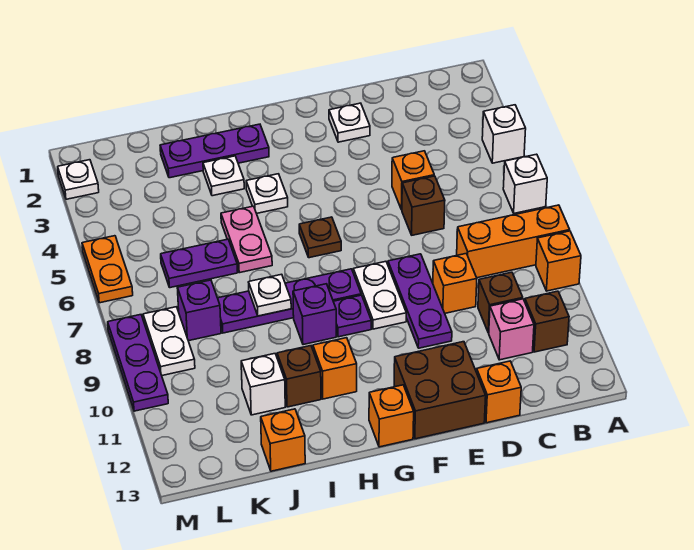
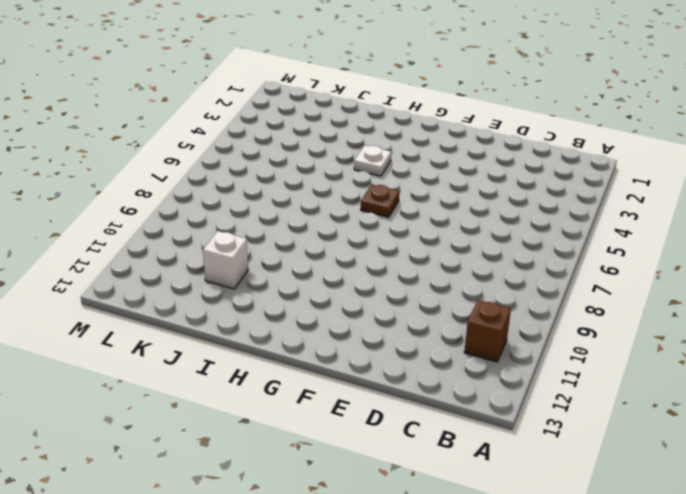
none -> white 1x1 brick [482,105,526,163]
none -> white 1x1 brick [503,154,547,213]
none -> orange 1x3 brick [457,205,570,278]
none -> orange 1x1 brick [536,231,581,291]

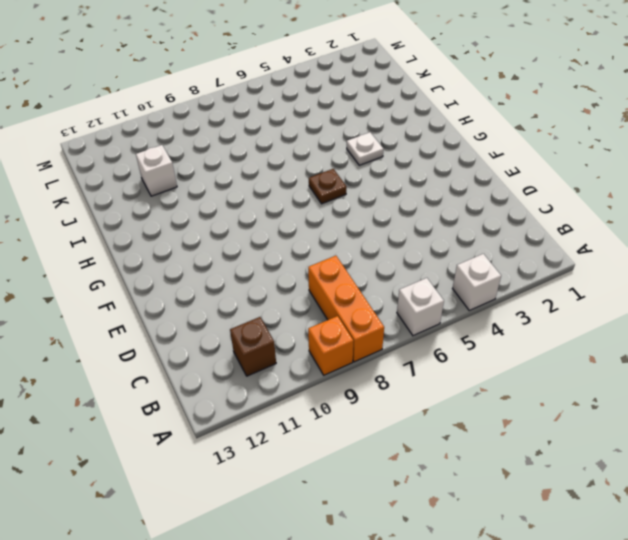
none -> brown 1x1 brick [478,272,523,333]
none -> pink 1x1 brick [489,299,534,360]
none -> orange 1x1 brick [392,151,434,210]
none -> brown 1x1 brick [402,176,445,235]

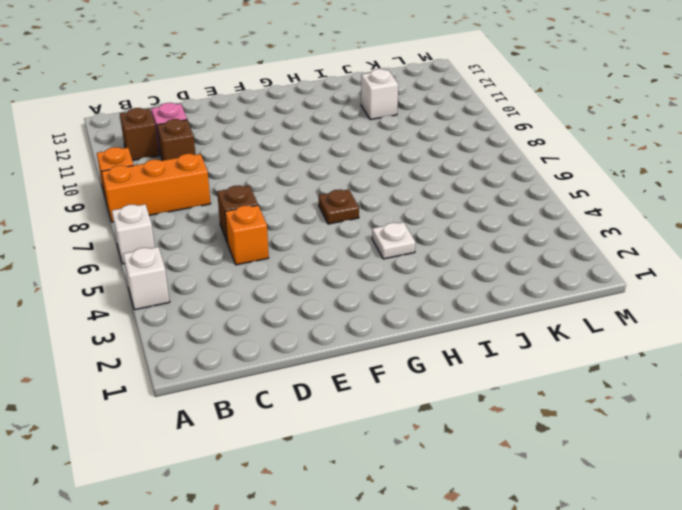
none -> orange 1x1 brick [433,254,477,313]
none -> orange 1x1 brick [477,361,521,423]
none -> white 1x1 plate [329,103,370,142]
none -> purple 1x3 plate [388,254,452,348]

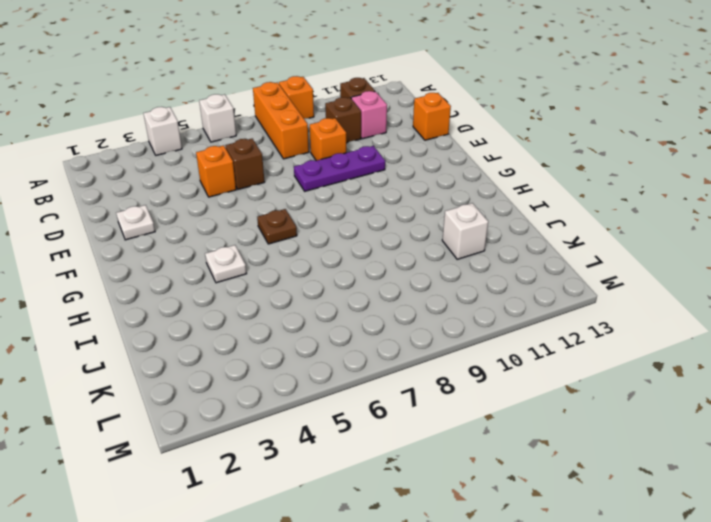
none -> brown 2x2 brick [394,342,486,439]
none -> white 1x2 plate [353,261,406,329]
none -> purple 1x4 plate [218,269,361,333]
none -> purple 1x1 plate [333,295,371,337]

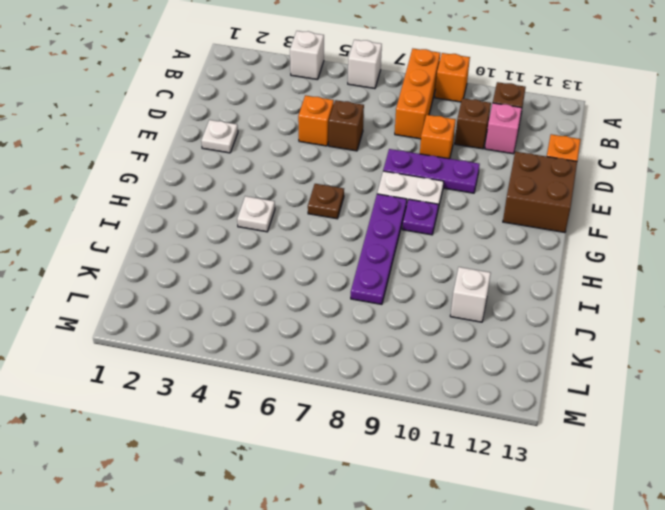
none -> orange 1x1 brick [369,385,414,447]
none -> purple 1x3 plate [160,124,269,178]
none -> purple 1x1 brick [293,284,336,345]
none -> orange 1x1 brick [313,338,357,399]

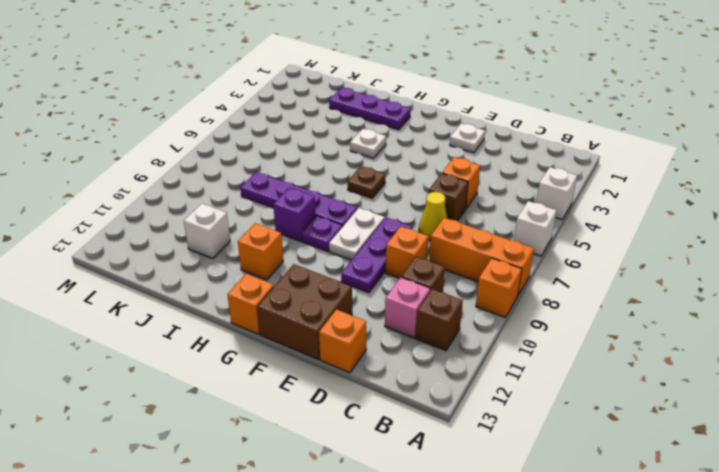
yellow 1x1 cone [419,192,447,240] -> none
none -> white 1x1 plate [203,156,244,196]
none -> pink 1x2 plate [221,206,272,273]
none -> brown 1x1 brick [277,346,321,407]
none -> purple 1x2 plate [161,239,238,288]

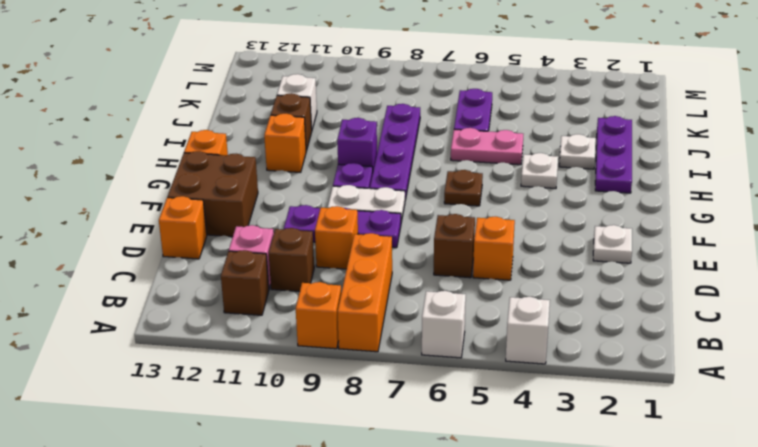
none -> orange 1x1 brick [261,409,305,471]
none -> purple 1x1 brick [177,280,221,341]
none -> white 1x2 plate [143,307,195,375]
none -> white 1x1 plate [58,160,99,199]

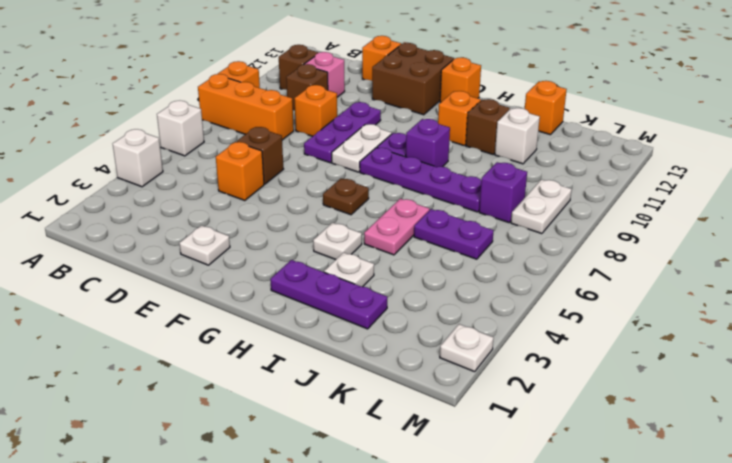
none -> orange 1x2 plate [82,236,133,303]
none -> purple 1x3 plate [108,315,168,411]
none -> white 1x1 plate [249,274,291,316]

